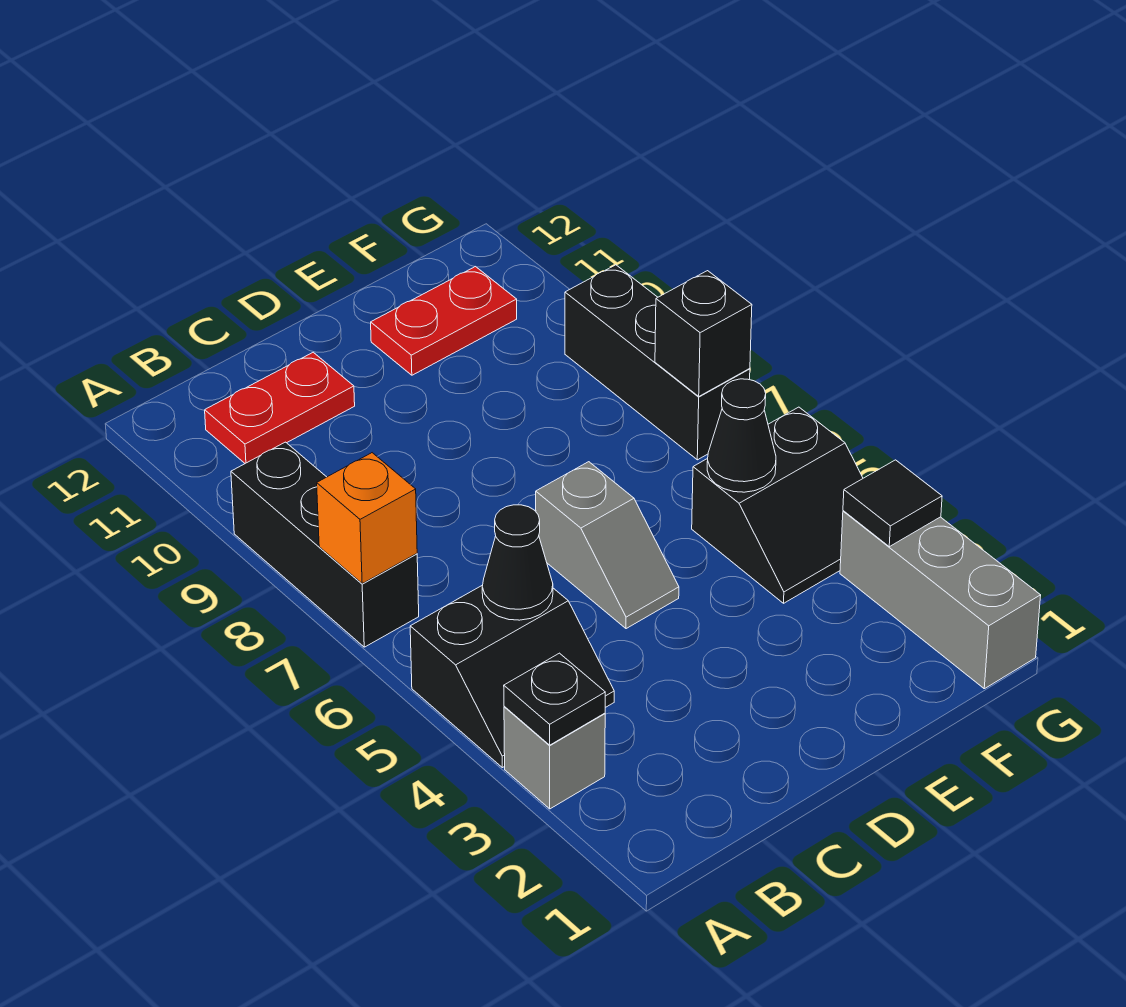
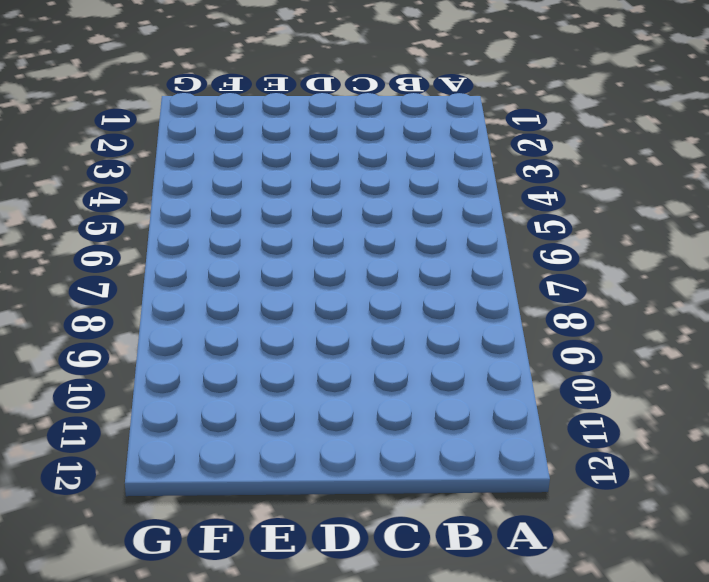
none -> grey 1x1 brick [504,707,605,809]
none -> black 2x2 slope [410,585,614,768]
none -> black 1x3 brick [231,442,419,647]

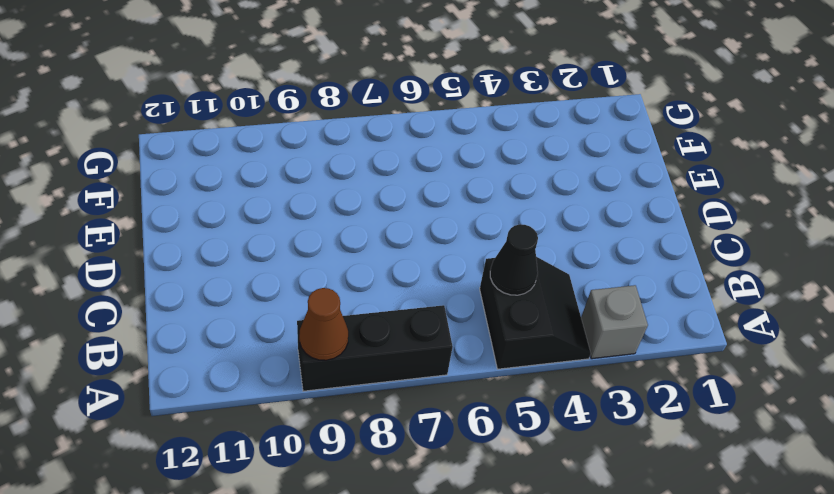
brown 1x1 cone [299,288,348,360] -> none
none -> red 1x2 plate [205,352,355,463]
none -> grey 1x2 slope [536,462,679,629]
none -> red 1x2 plate [371,267,517,375]

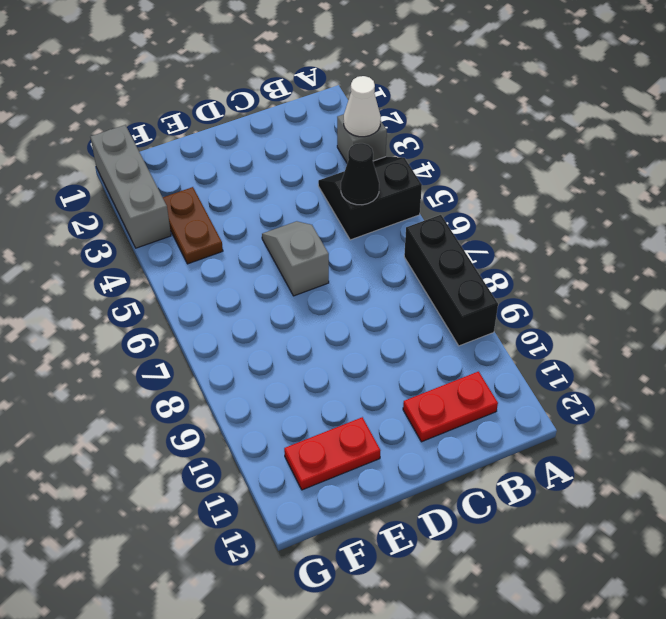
white 1x1 cone [344,76,381,137] -> black 1x1 plate [504,653,605,745]
brown 1x2 plate [163,187,223,264] -> black 2x2 slope [692,407,863,603]
none -> black 1x3 brick [565,265,750,460]
none -> orange 1x1 brick [317,453,417,584]
none -> black 1x1 cone [707,379,776,492]

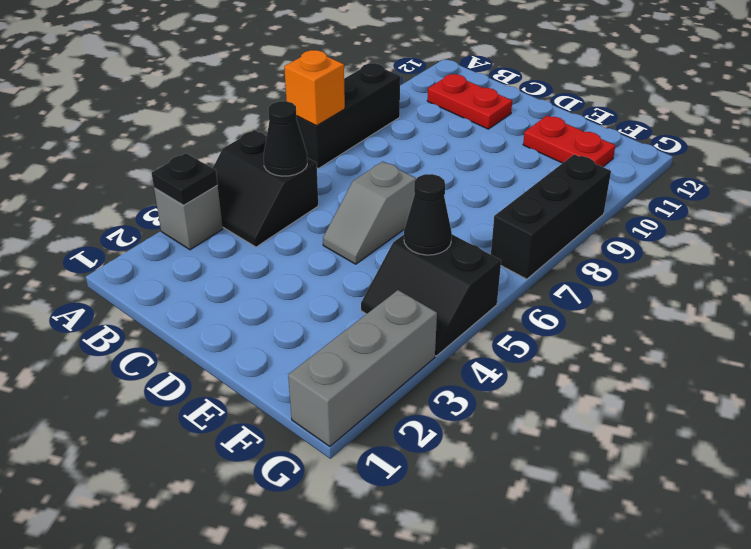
none -> black 1x1 tile [843,460,942,547]
none -> black 1x1 brick [655,271,752,396]

